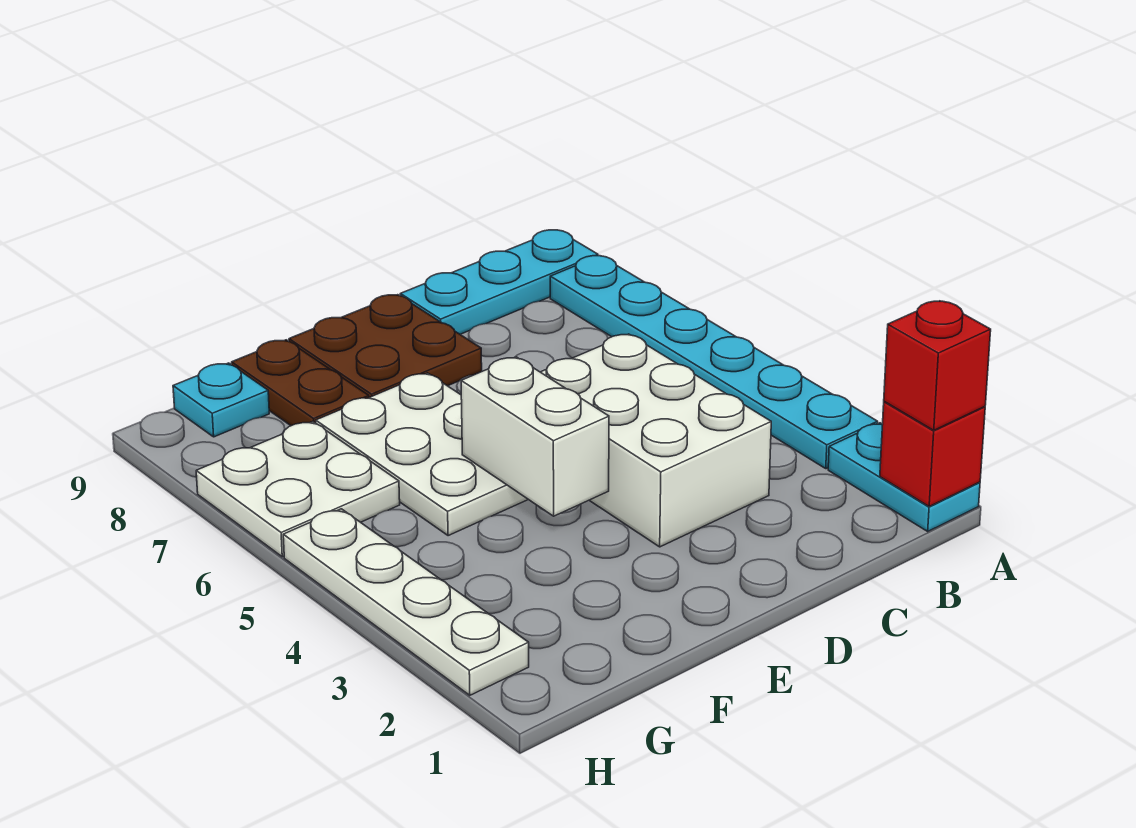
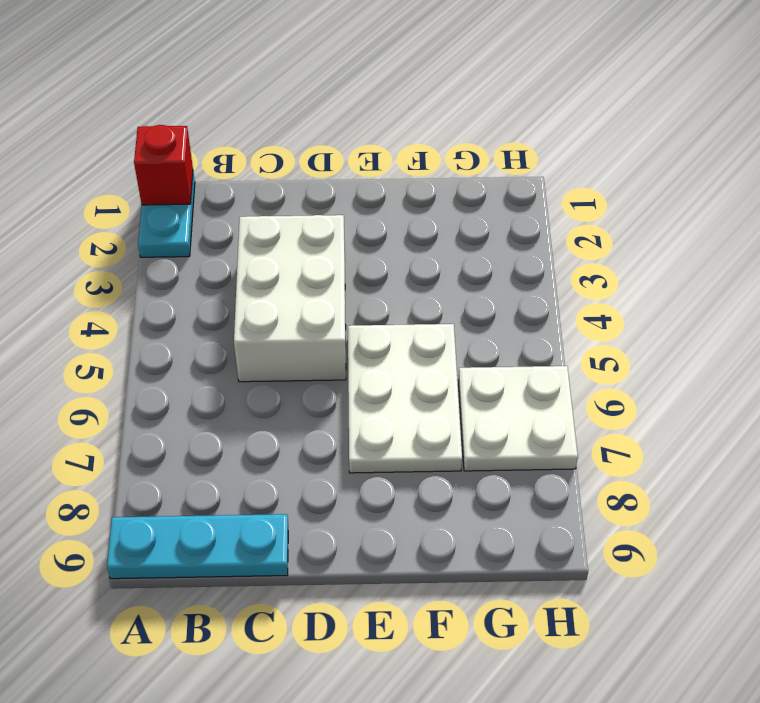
none -> cyan 1x6 plate [550,256,878,469]
none -> brown 2x2 plate [289,295,482,397]
none -> brown 1x2 plate [232,340,369,426]

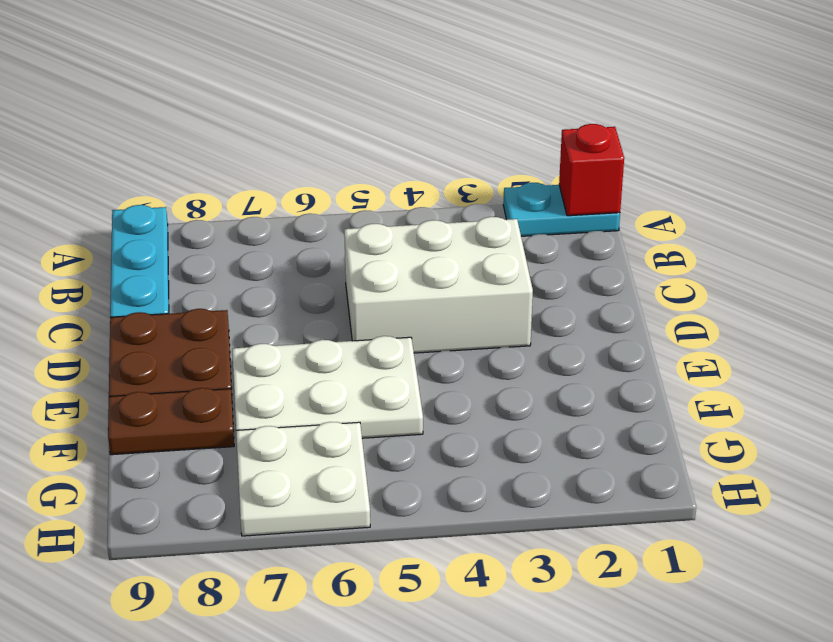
none -> cyan 1x6 plate [550,256,878,469]
none -> cyan 1x1 plate [173,363,269,437]
none -> white 1x4 plate [283,509,529,695]

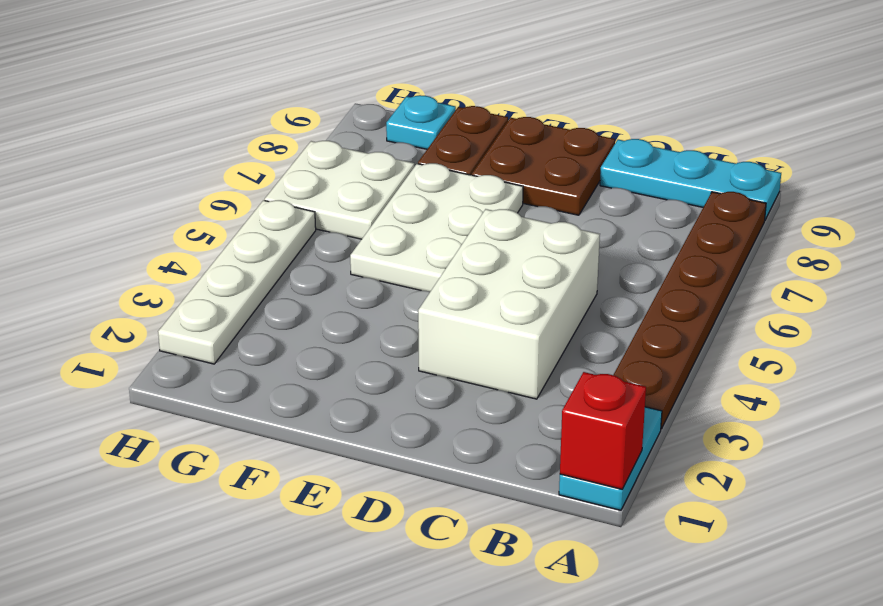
brown 1x6 plate [614,192,766,429] -> cyan 1x6 plate [550,256,878,469]
none -> white 1x2 brick [461,357,609,516]
none -> red 1x1 brick [884,301,991,430]

